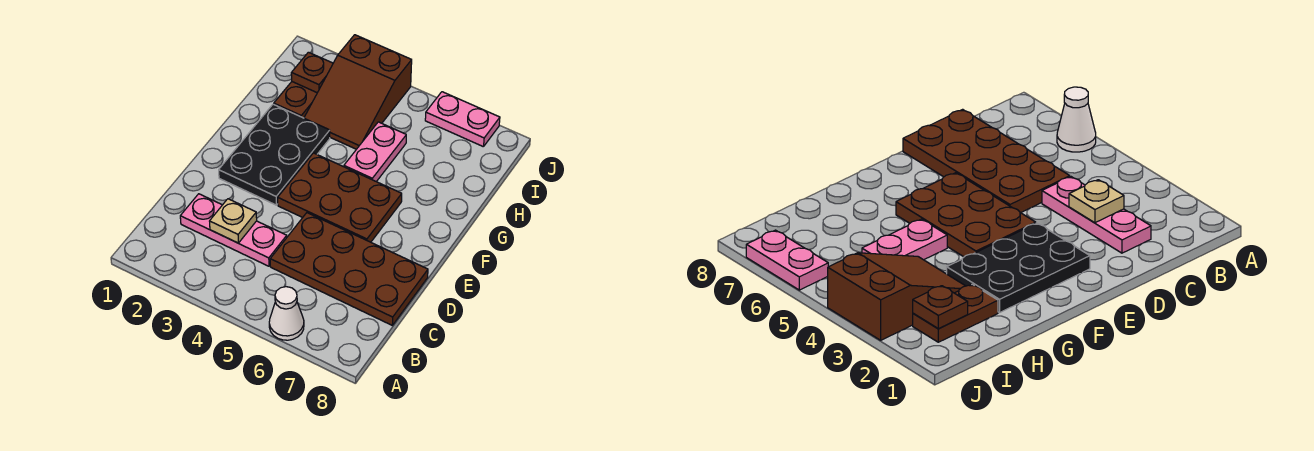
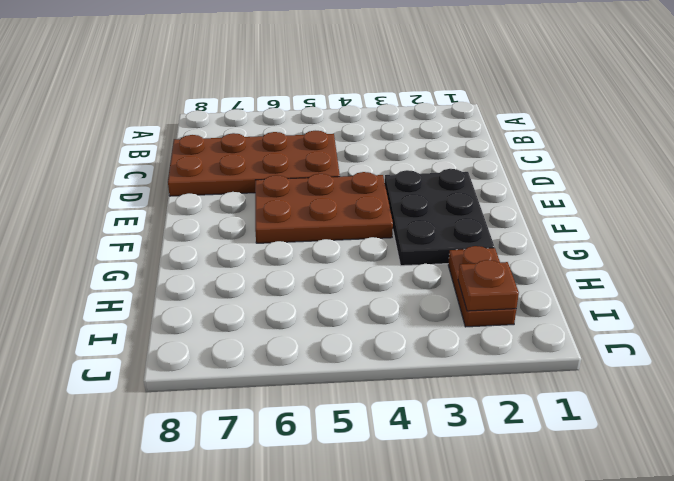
none -> white 1x1 cone [269,287,304,340]
none -> pink 1x3 plate [180,194,287,266]

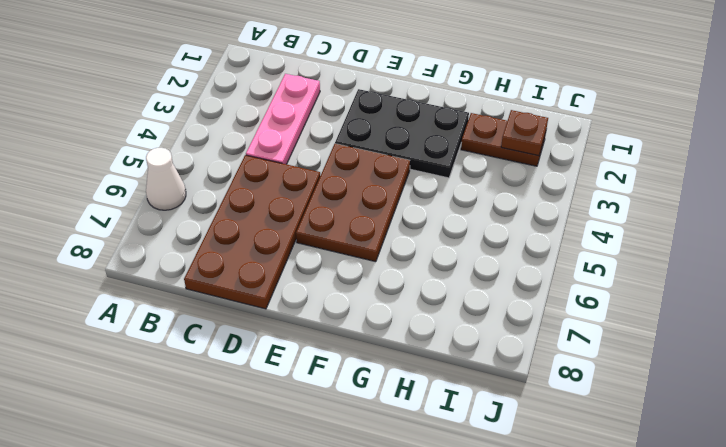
none -> pink 1x2 plate [344,122,406,182]
none -> brown 2x3 slope [304,35,412,149]

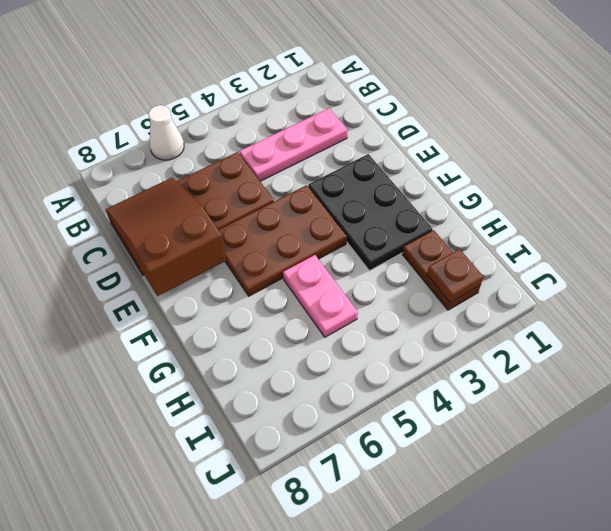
brown 2x3 slope [106,178,226,296] -> brown 2x3 slope moved to [304,35,412,149]
none -> pink 1x2 plate [425,92,500,147]
none -> tan 1x1 plate [210,199,257,243]

